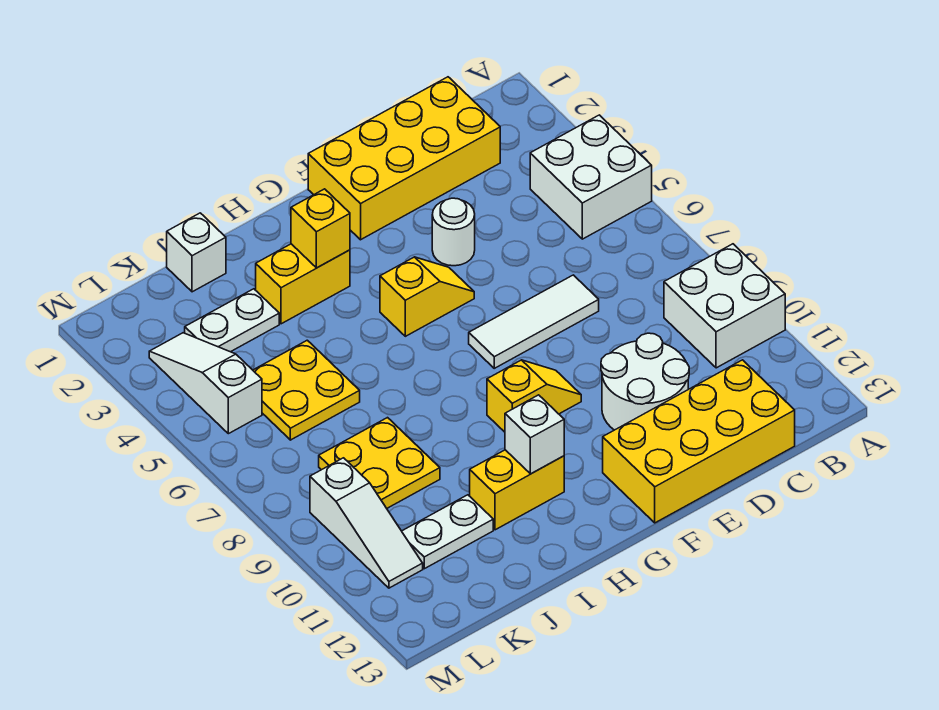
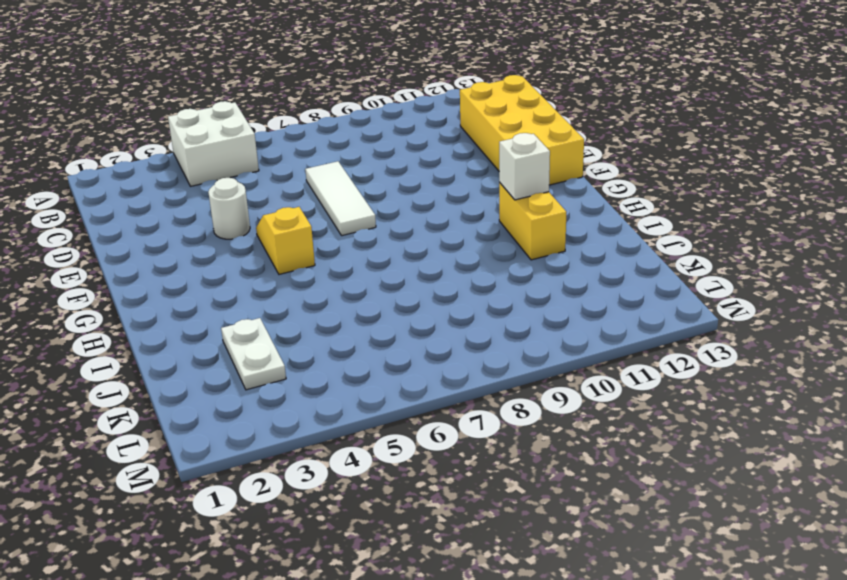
none -> white 2x2 brick [664,244,785,368]
none -> yellow 2x4 brick [308,77,500,240]
none -> white 2x2 round brick [601,333,689,430]

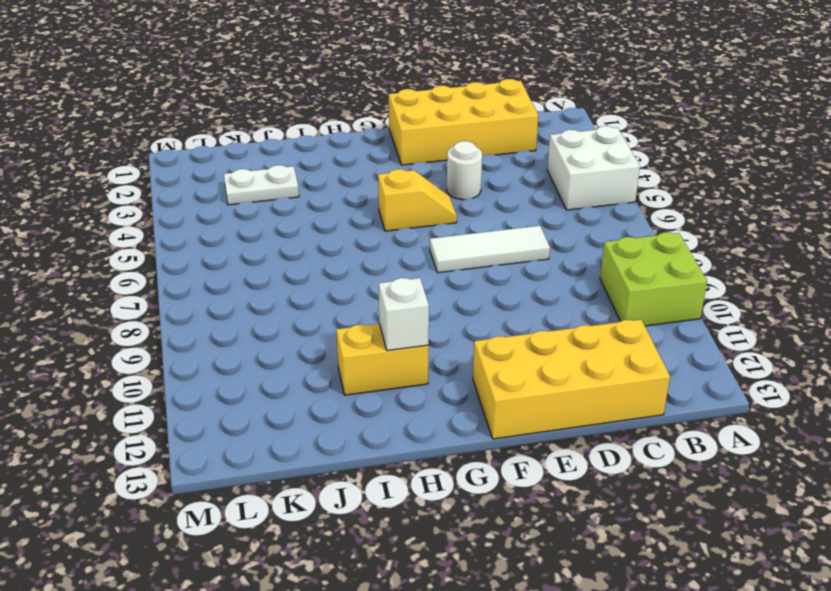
lime 2x2 brick [600,232,707,326] -> white 2x2 brick [664,244,785,368]
none -> white 2x2 round brick [601,333,689,430]
none -> yellow 1x2 slope [487,360,581,432]
none -> yellow 1x2 brick [256,244,350,324]

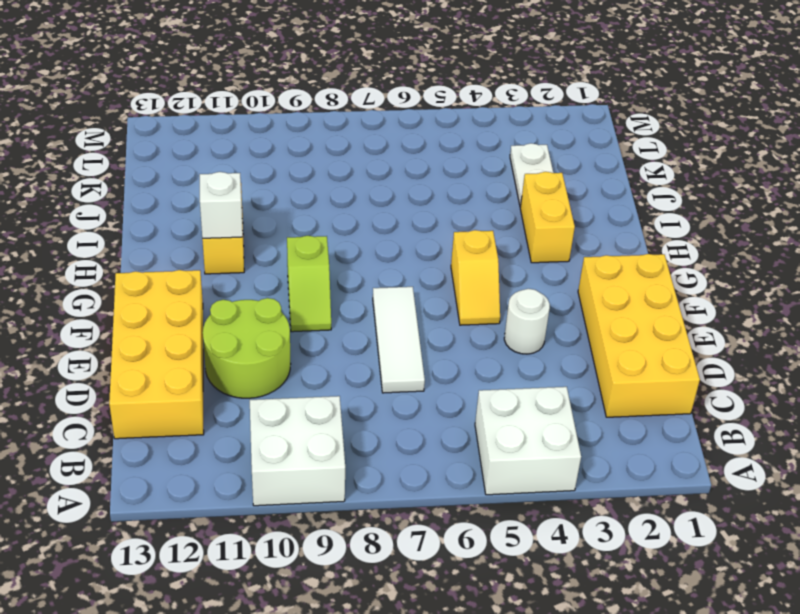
lime 2x2 round brick [203,298,291,398] -> white 2x2 round brick [601,333,689,430]
lime 1x2 slope [287,236,331,332] -> yellow 1x2 slope [487,360,581,432]
none -> white 1x1 brick [167,213,226,292]
none -> yellow 2x2 plate [253,340,360,440]
none -> yellow 2x2 plate [319,418,440,508]

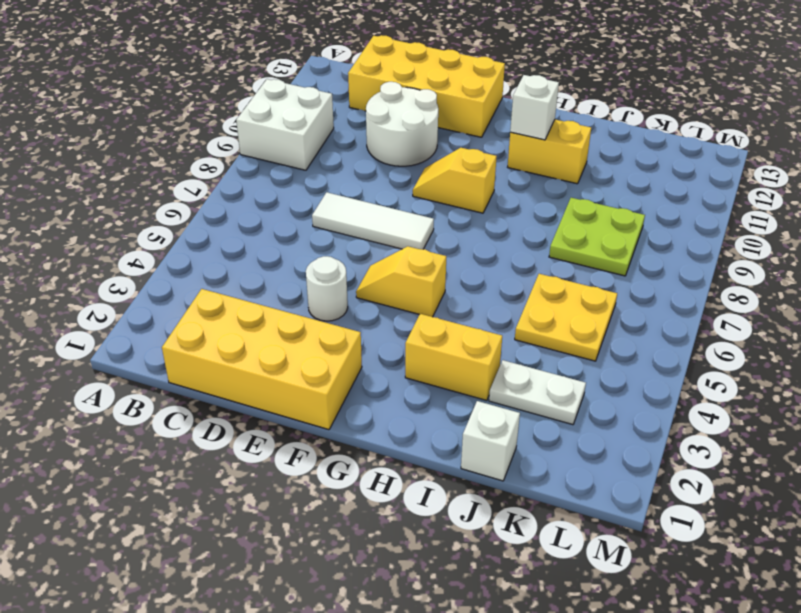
lime 2x2 plate [549,198,645,276] -> yellow 2x2 plate [319,418,440,508]
none -> white 2x2 brick [530,115,652,239]
none -> white 1x2 plate [402,495,493,569]
none -> white 1x3 slope [149,333,262,434]

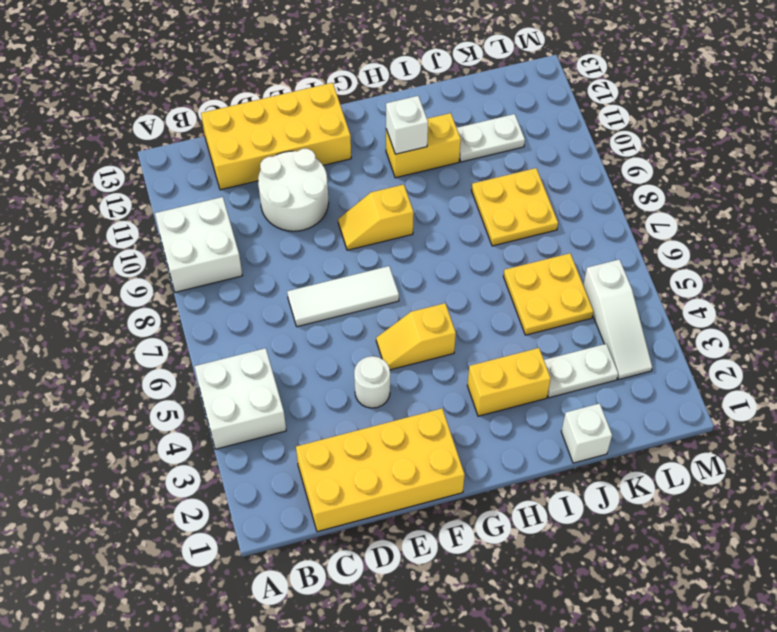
none -> white 1x3 slope [310,458,423,588]
none -> yellow 1x1 brick [291,189,350,268]

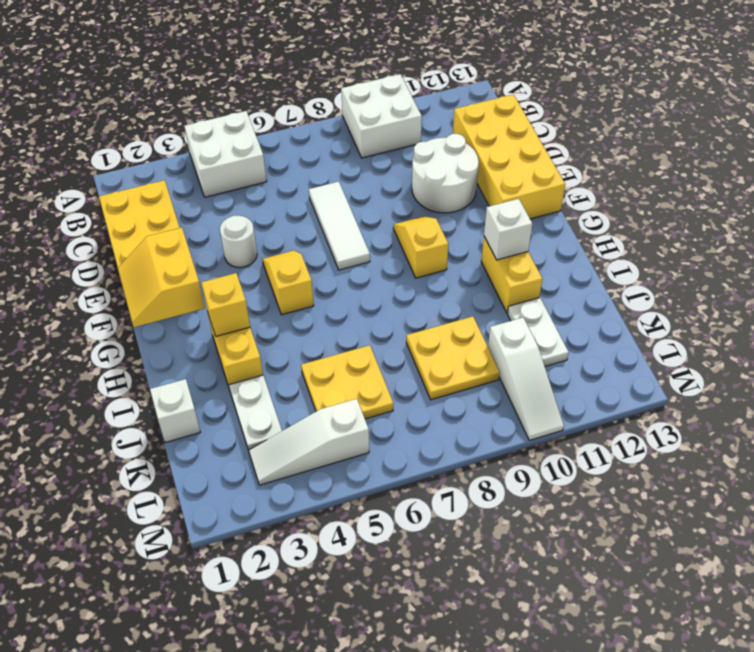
yellow 2x2 slope [118,228,205,327] -> none
white 1x3 slope [488,318,564,440] -> white 1x3 slope turned to [310,458,423,588]

